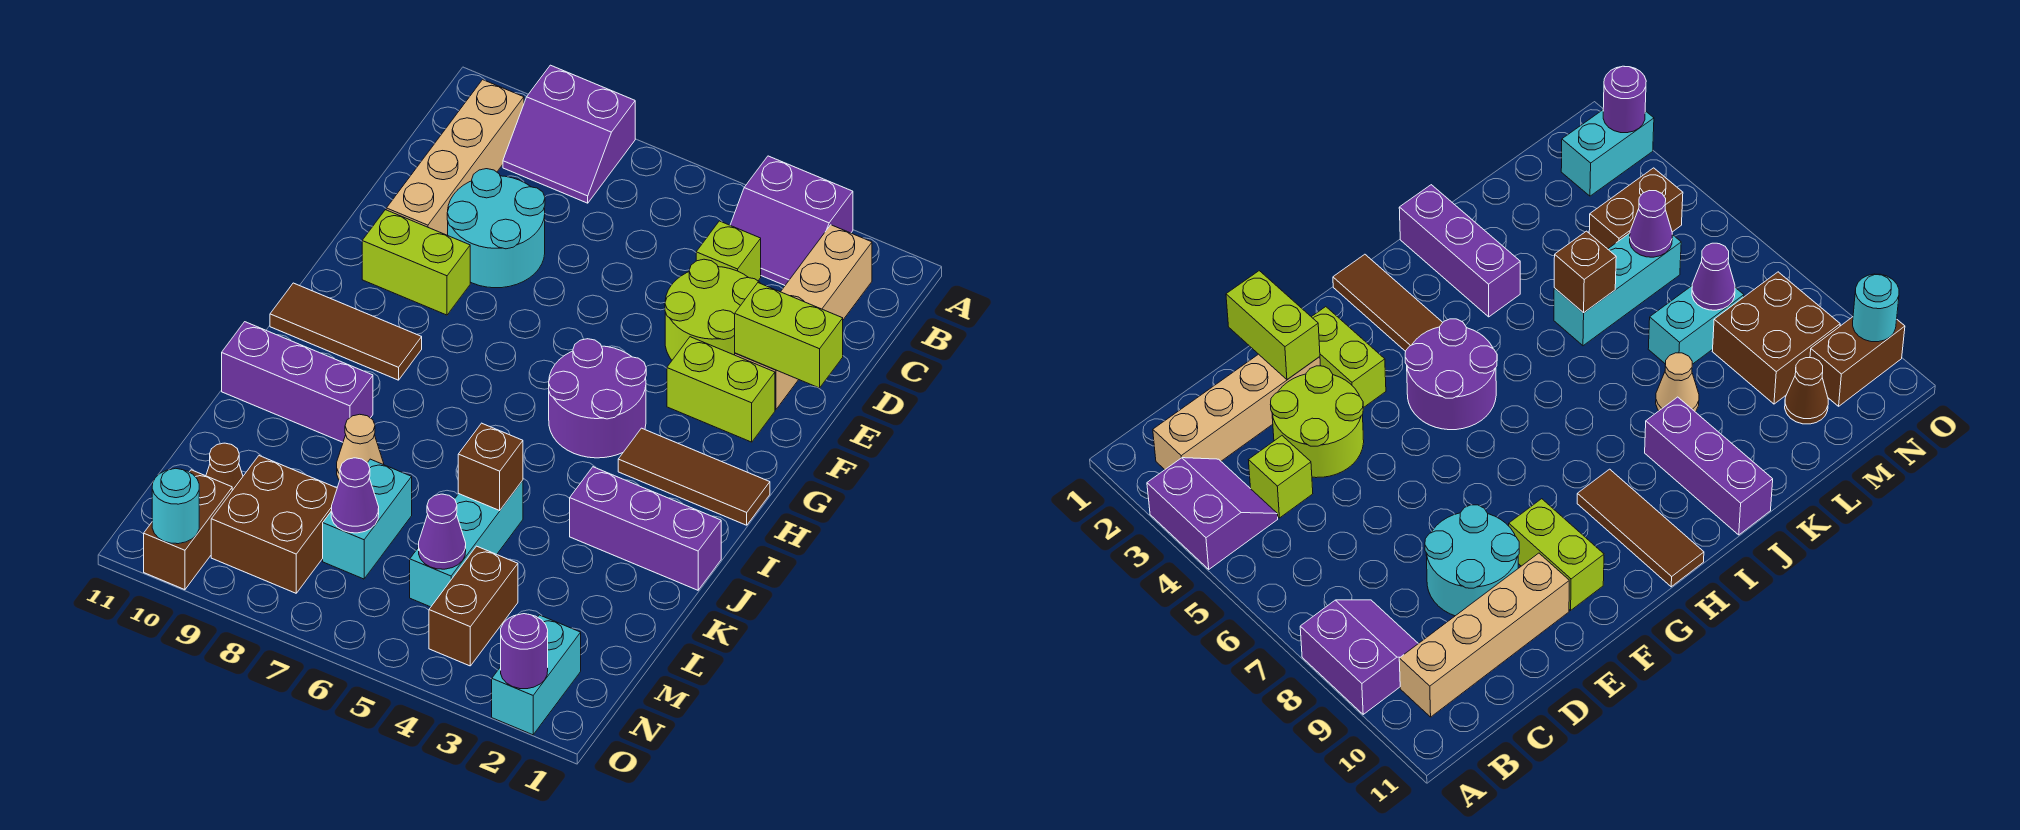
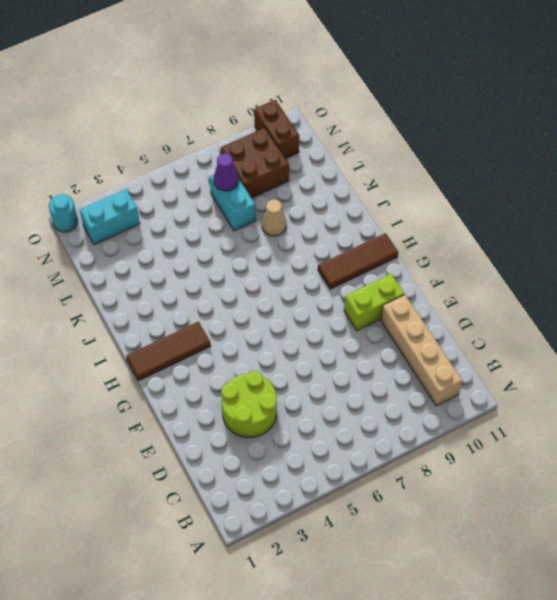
cyan 1x2 brick [80,189,140,245] -> cyan 1x2 brick turned to [492,615,581,735]
cyan 1x1 round brick [49,194,78,232] -> cyan 1x1 round brick moved to [152,468,199,544]
none -> purple 2x2 slope [730,156,853,285]
none -> purple 2x2 slope [503,65,635,203]
none -> tan 1x4 brick [735,225,872,410]

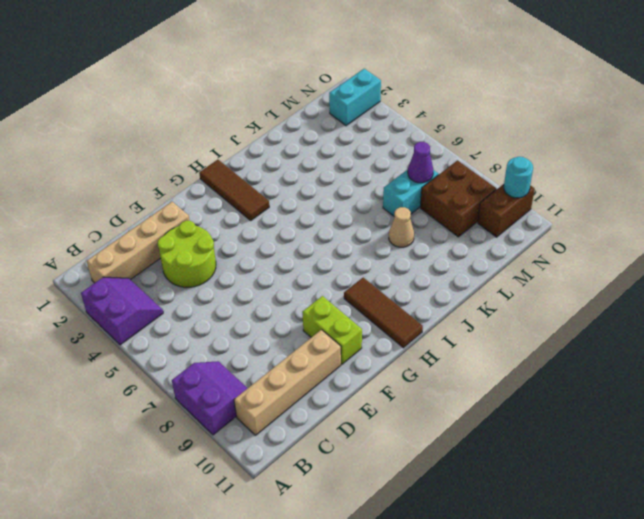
none -> lime 1x1 brick [696,221,761,281]
none -> cyan 2x2 round brick [447,169,545,288]
none -> lime 1x2 brick [667,337,775,442]

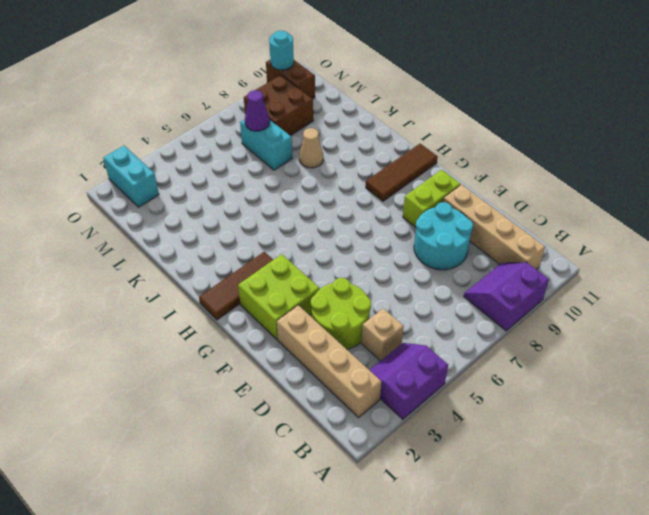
tan 1x1 brick [362,308,404,361] -> lime 1x1 brick [696,221,761,281]
lime 2x2 brick [238,254,320,339] -> lime 1x2 brick [667,337,775,442]
none -> purple 2x2 round brick [549,339,646,458]
none -> purple 1x3 brick [570,467,721,590]
none -> purple 1x3 brick [222,322,373,442]

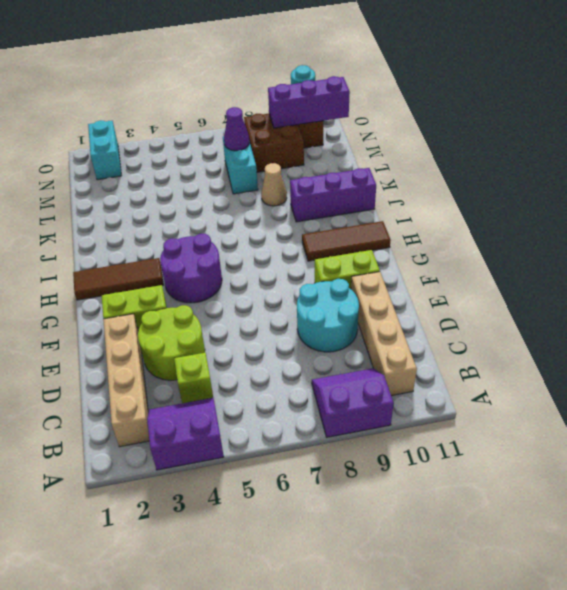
purple 1x3 brick [268,76,350,128] -> purple 1x3 brick moved to [570,467,721,590]
none -> cyan 1x3 brick [410,480,523,607]
none -> brown 1x2 brick [429,546,518,666]
none -> brown 1x1 cone [206,443,243,490]

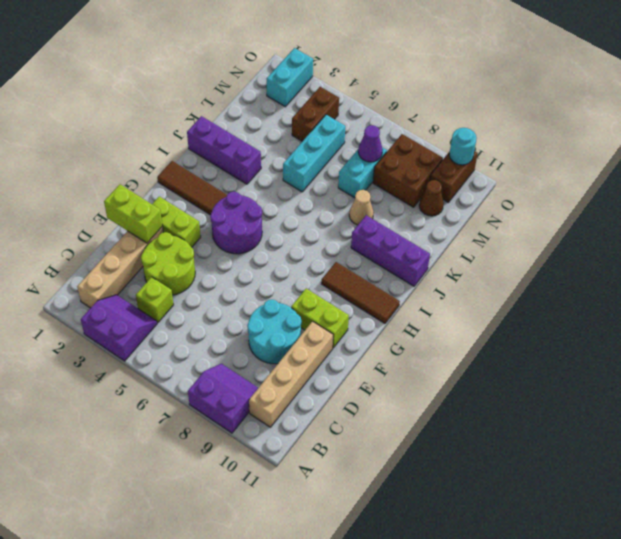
none -> brown 1x1 brick [458,423,523,510]
none -> purple 1x1 cone [419,494,466,569]
none -> purple 1x1 round brick [501,614,548,689]

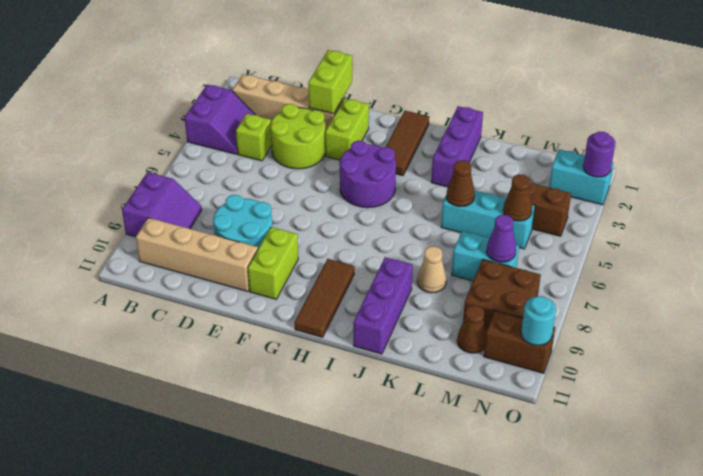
brown 1x1 cone [446,160,475,207] -> brown 1x1 brick [458,423,523,510]
brown 1x1 cone [503,175,532,221] -> purple 1x1 cone [419,494,466,569]

